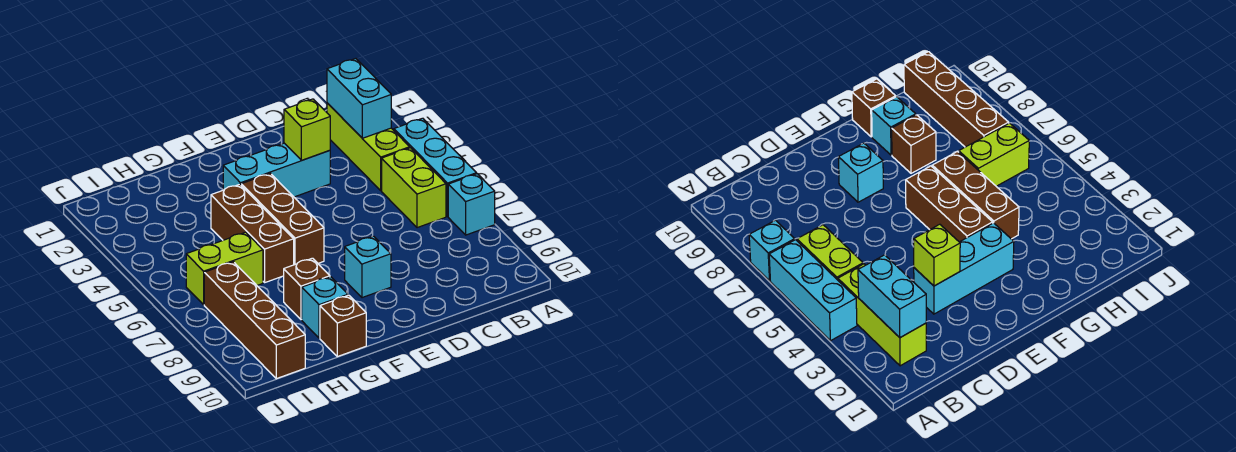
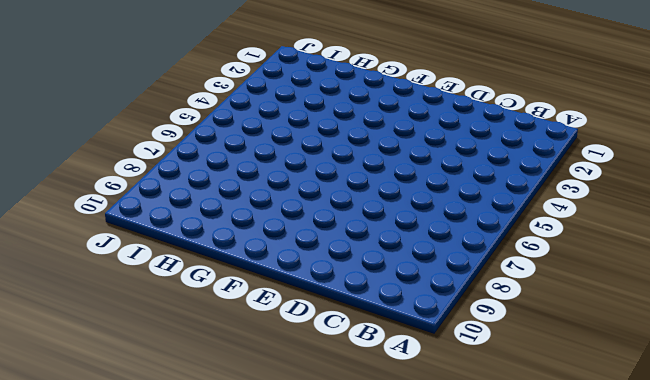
none -> cyan 1x3 brick [394,118,477,217]
none -> cyan 1x1 brick [448,174,495,235]
none -> lime 1x3 brick [327,103,410,190]

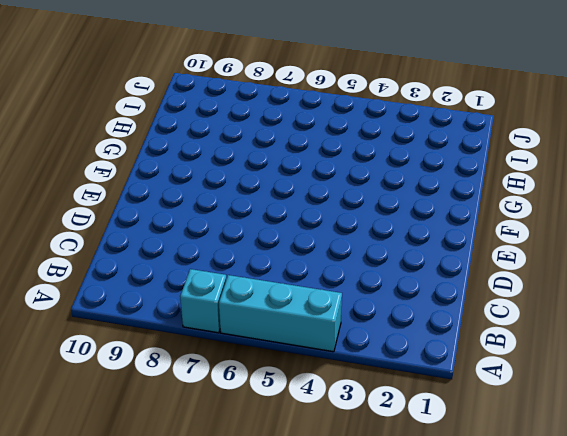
none -> lime 1x3 brick [327,103,410,190]
none -> lime 1x2 brick [382,148,446,228]
none -> cyan 1x3 brick [223,143,330,197]

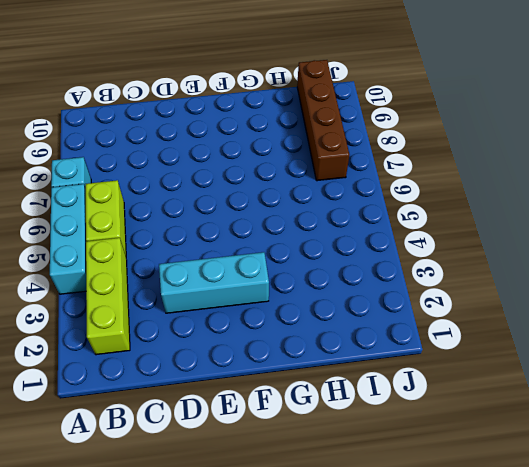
none -> cyan 1x1 brick [345,236,391,298]
none -> brown 1x3 brick [241,173,324,265]
none -> brown 1x3 brick [211,184,294,282]

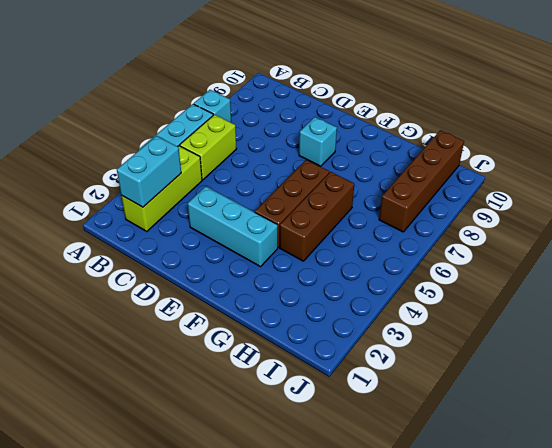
none -> brown 1x1 brick [284,258,330,320]
none -> cyan 1x1 brick [302,277,348,338]
none -> brown 1x1 brick [320,295,366,357]

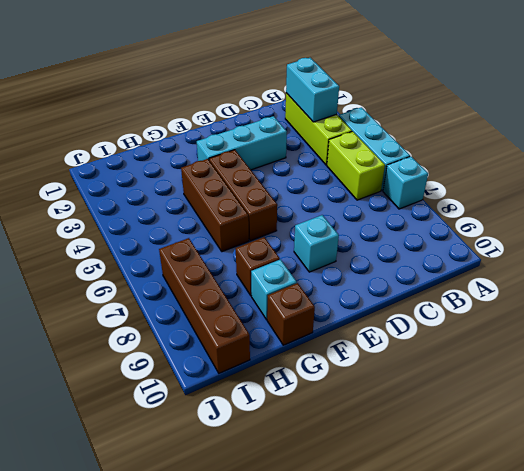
none -> lime 1x2 brick [186,232,263,305]
none -> lime 1x1 brick [284,99,330,160]

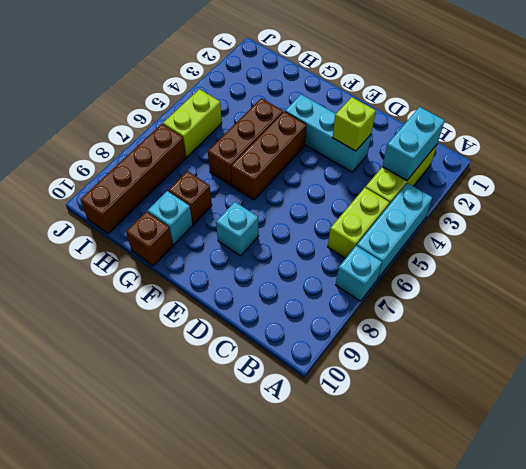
lime 1x2 brick [163,89,222,157] -> lime 1x2 brick turned to [186,232,263,305]

